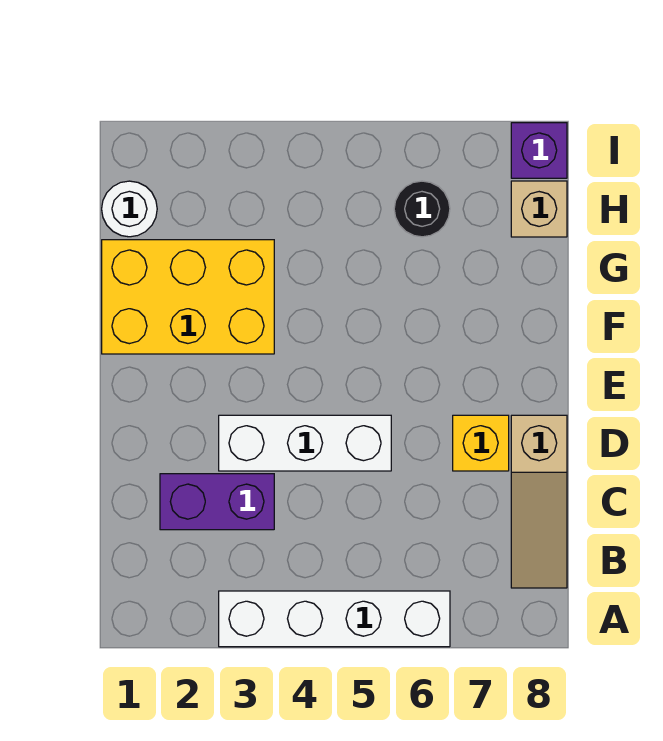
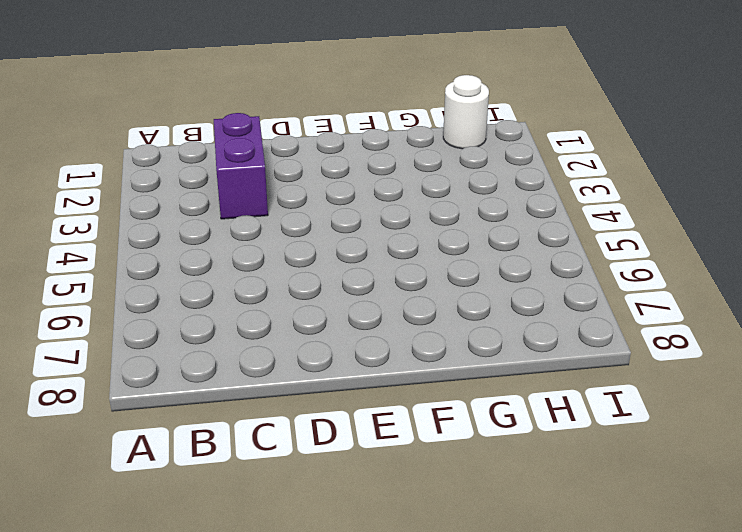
none -> white 1x4 brick [219,591,450,647]
none -> tan 1x3 slope [511,415,567,588]

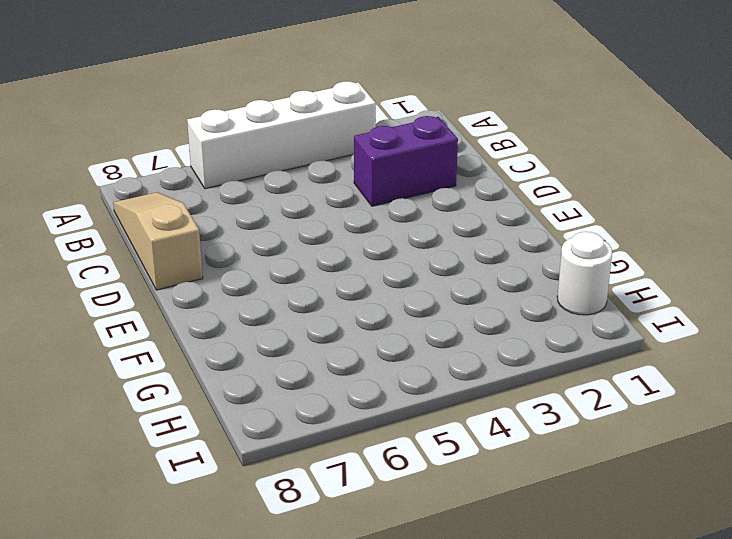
none -> white 1x3 brick [219,415,391,471]
none -> yellow 1x1 brick [453,415,509,471]

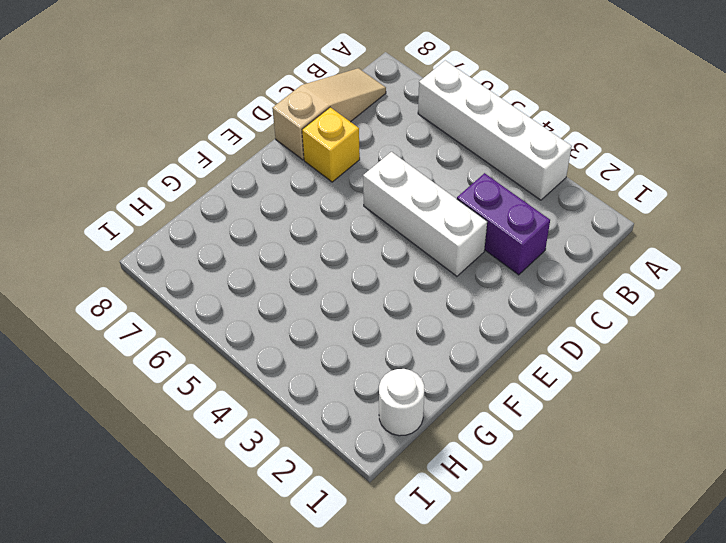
none -> yellow 2x3 brick [102,240,274,354]
none -> black 1x1 round brick [394,181,450,237]

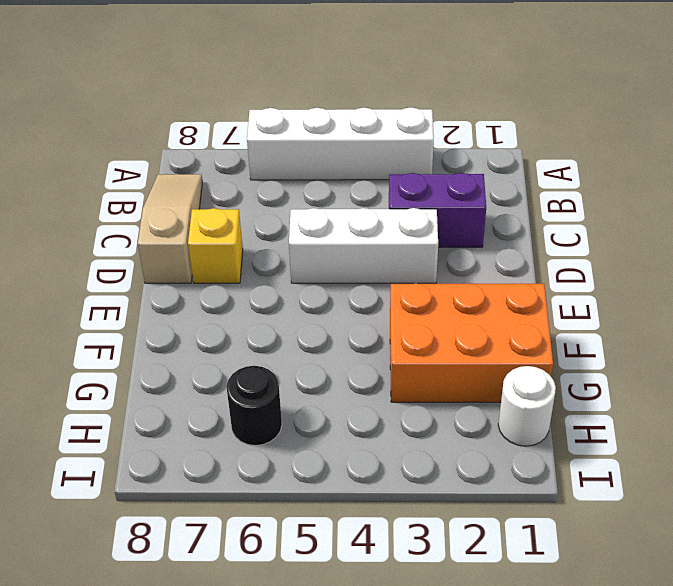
orange 2x3 brick [390,283,553,402] -> yellow 2x3 brick [102,240,274,354]
none -> tan 1x1 brick [511,181,567,237]
none -> purple 1x1 brick [511,123,567,178]

